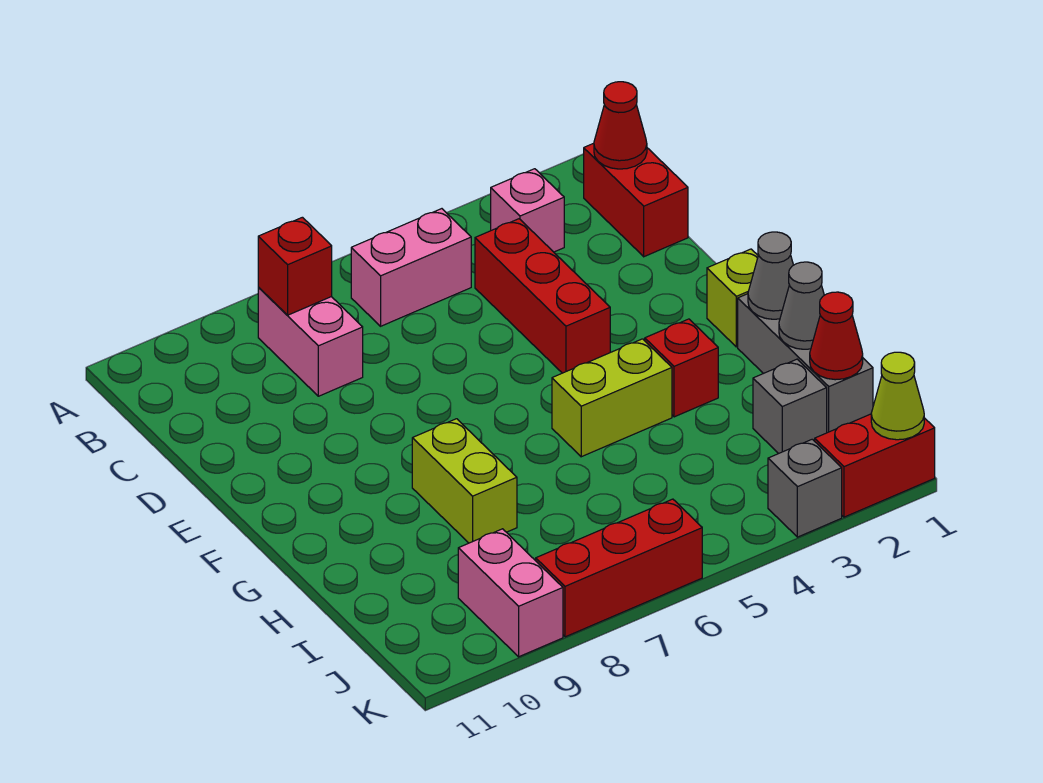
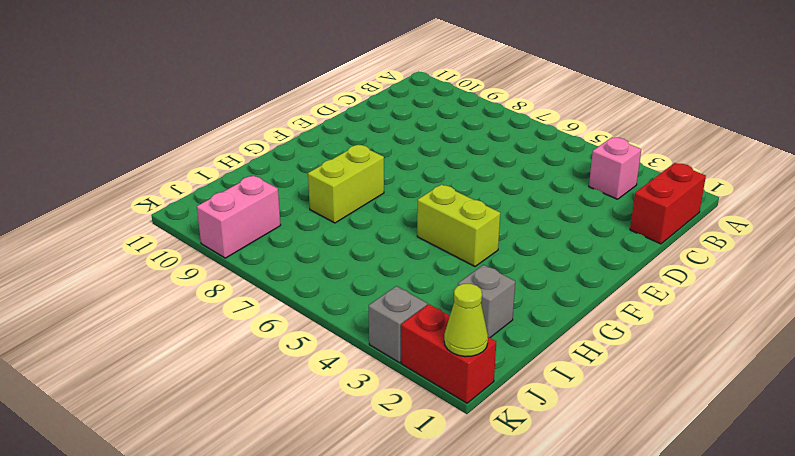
none -> pink 1x2 brick [351,209,471,326]
none -> pink 1x2 brick [258,287,363,396]
none -> red 1x3 brick [475,219,610,373]

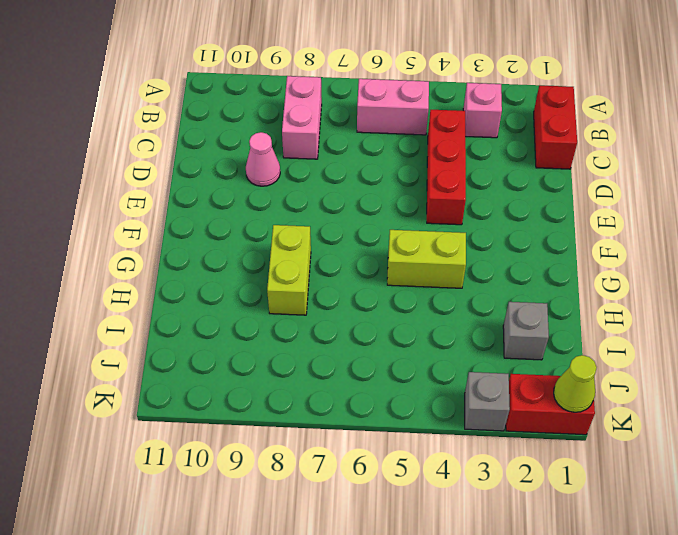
pink 1x1 cone [246,132,280,186] -> none
none -> lime 1x1 brick [707,249,758,347]
none -> grey 1x3 brick [738,294,873,433]
none -> red 1x1 brick [645,319,718,417]

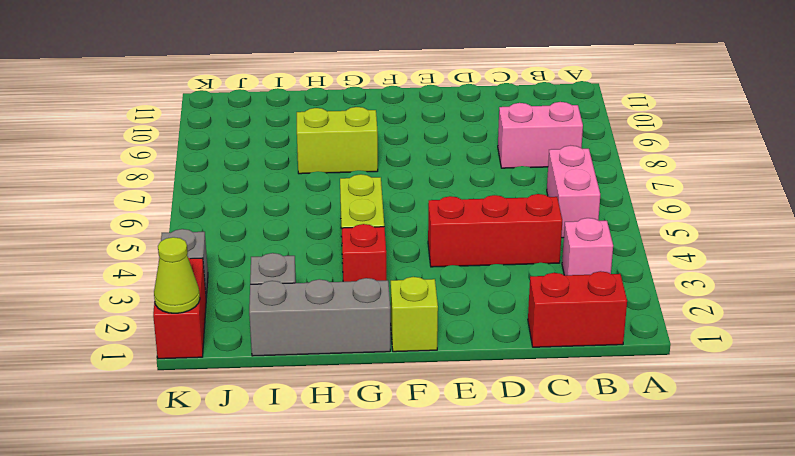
none -> pink 1x2 brick [458,529,563,657]
none -> red 1x3 brick [536,499,702,637]
none -> red 1x1 cone [594,82,647,169]

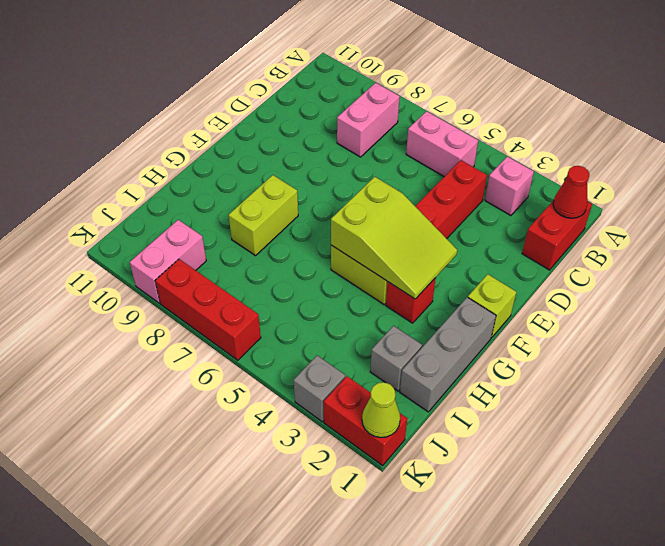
lime 2x3 slope [331,177,457,299] -> none
none -> red 1x1 brick [258,217,332,315]
none -> grey 1x1 cone [748,232,793,319]
none -> grey 1x1 cone [779,262,824,349]

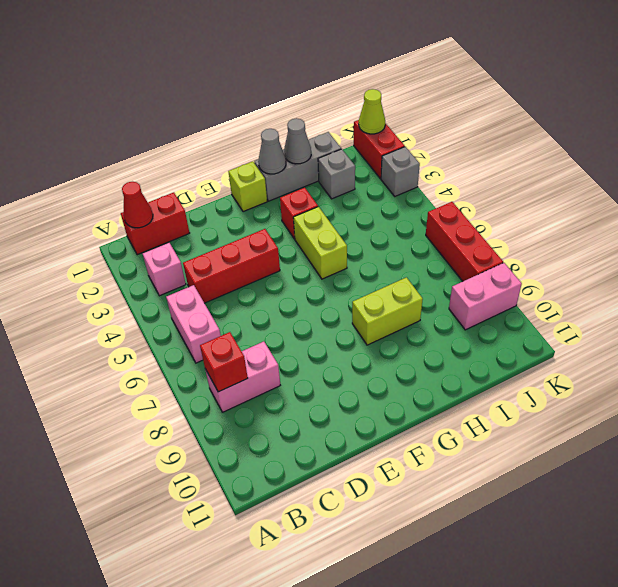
none -> red 1x1 cone [810,292,863,380]

